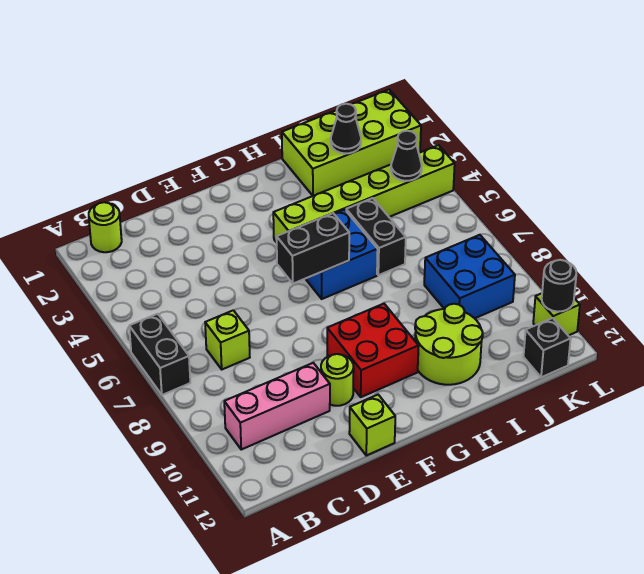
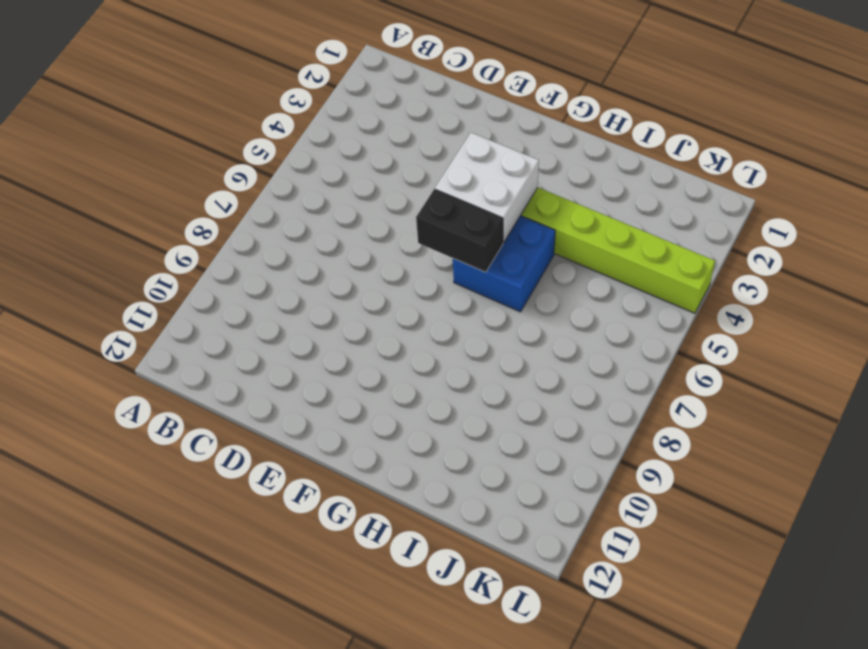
white 2x2 brick [435,133,539,243] -> none
none -> black 1x2 brick [129,314,190,395]
none -> lime 1x1 round brick [89,202,122,252]
none -> pink 1x3 brick [224,363,330,450]

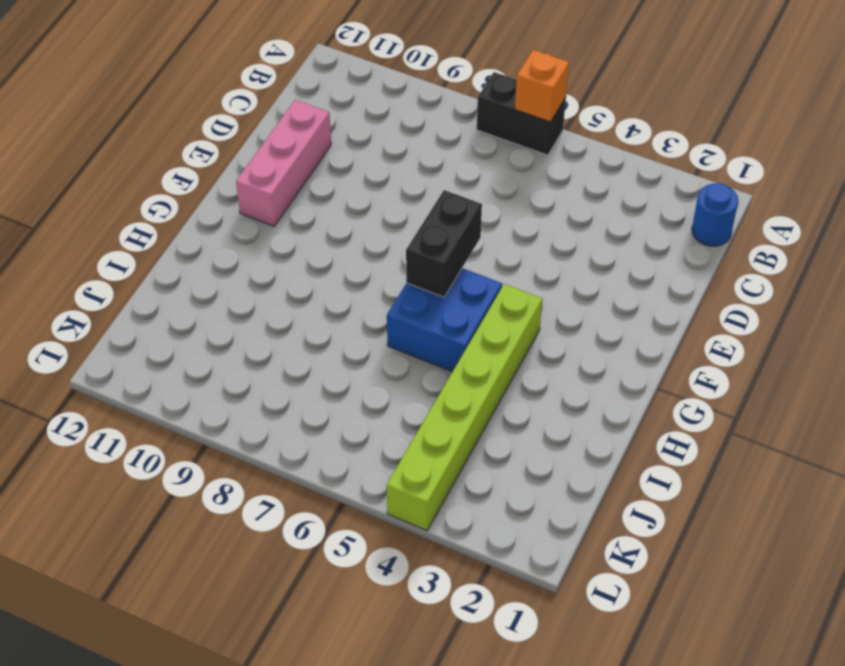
orange 1x1 brick [515,50,569,122] -> none
blue 1x1 round brick [692,183,738,246] -> lime 1x1 round brick [89,202,122,252]
pink 1x3 brick [236,100,331,226] -> pink 1x3 brick moved to [224,363,330,450]
none -> lime 1x1 brick [205,310,250,369]
none -> lime 1x1 round brick [321,354,354,406]
none -> lime 1x1 brick [349,395,395,456]

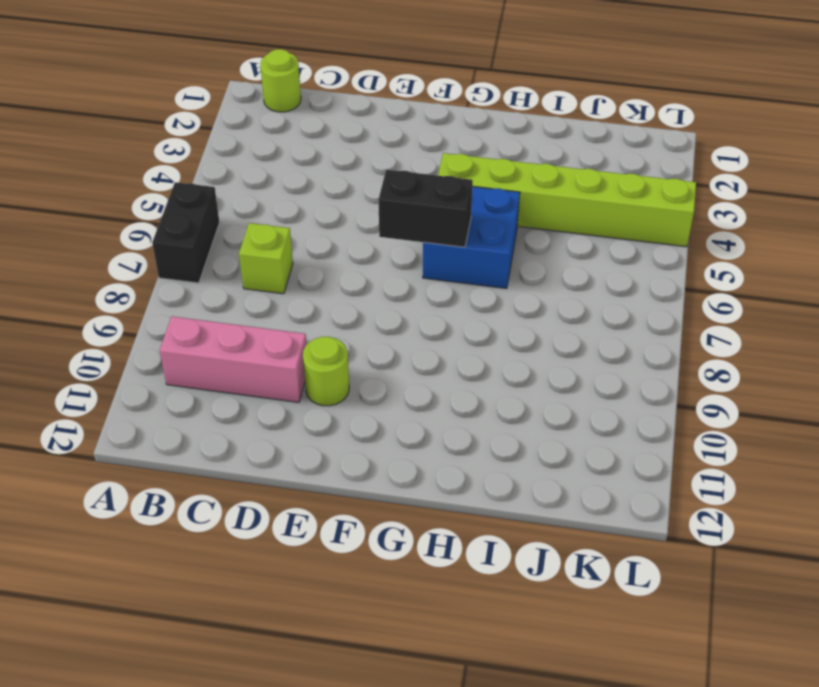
none -> lime 1x1 brick [349,395,395,456]
none -> red 2x2 brick [327,304,419,397]
none -> lime 2x2 round brick [415,304,483,385]

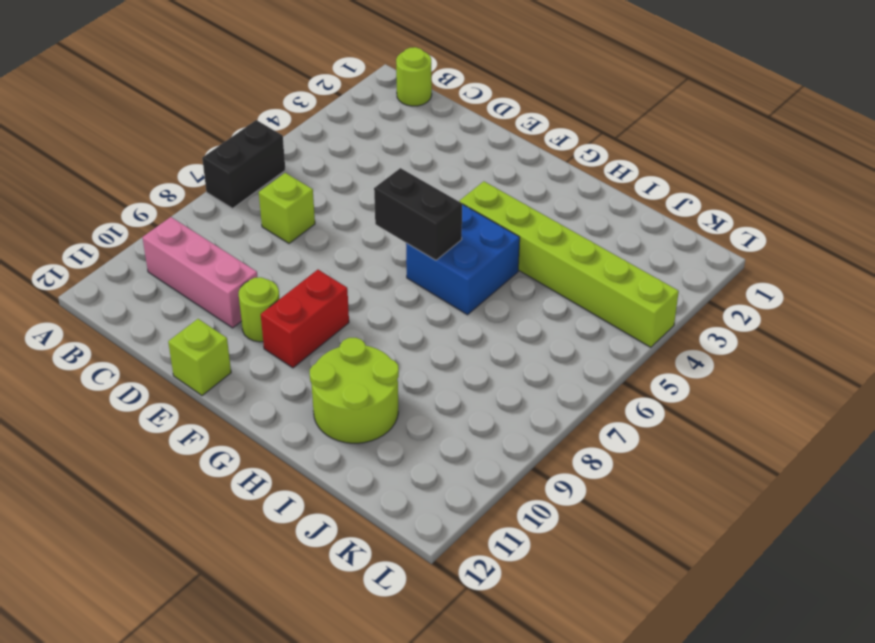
red 1x2 brick [261,270,349,368] -> red 2x2 brick [327,304,419,397]
none -> lime 2x4 brick [282,90,421,196]
none -> black 1x2 brick [346,198,406,275]
none -> blue 2x2 brick [424,235,515,318]

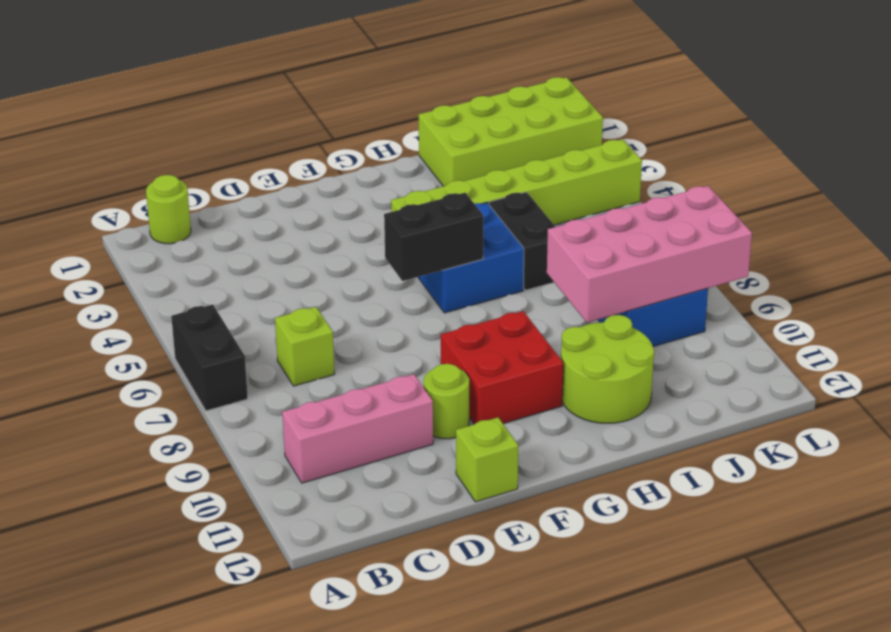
pink 2x4 brick [547,186,752,323] -> none
none -> black 1x1 brick [524,318,571,377]
none -> lime 1x1 brick [533,293,580,336]
none -> black 1x1 cone [331,104,361,154]

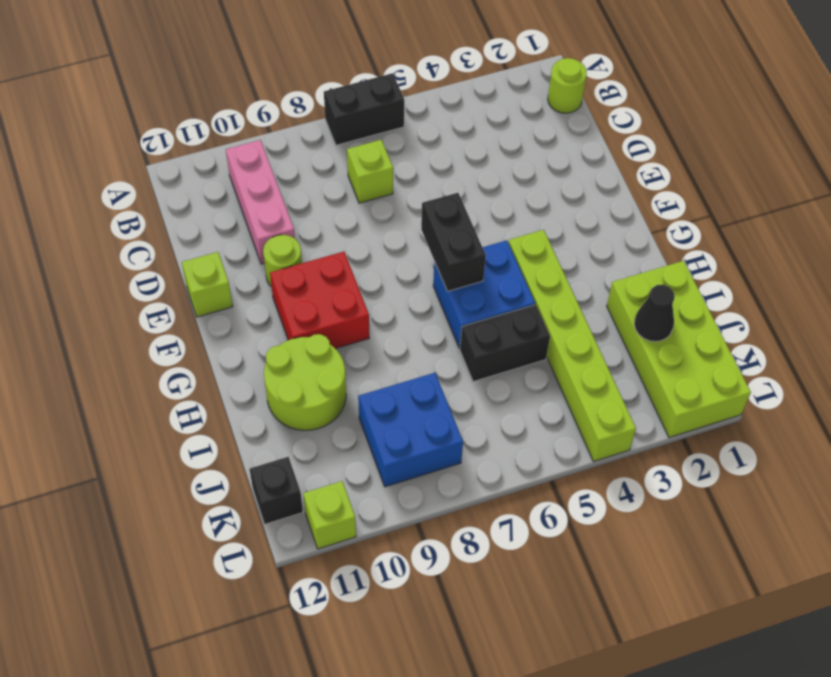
none -> black 1x1 cone [391,131,422,181]
none -> black 1x1 round brick [542,260,576,312]

